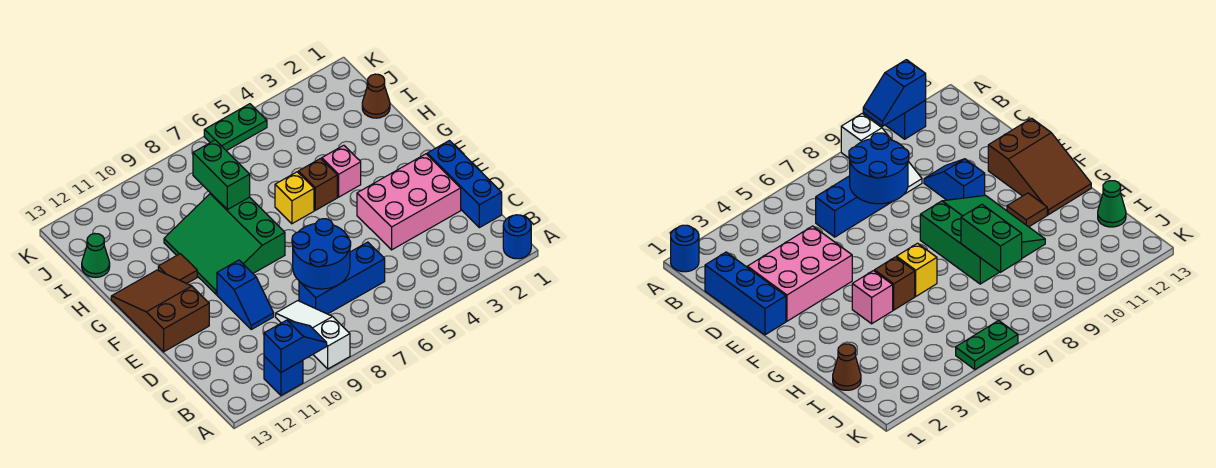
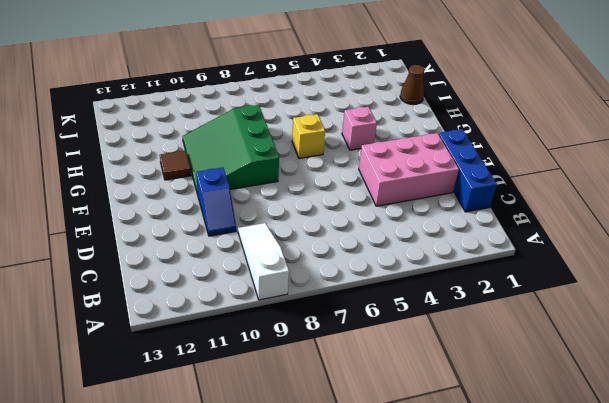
none -> blue 1x1 round brick [503,215,531,259]
none -> blue 1x1 brick [264,356,303,395]
none -> blue 1x3 brick [299,242,385,314]

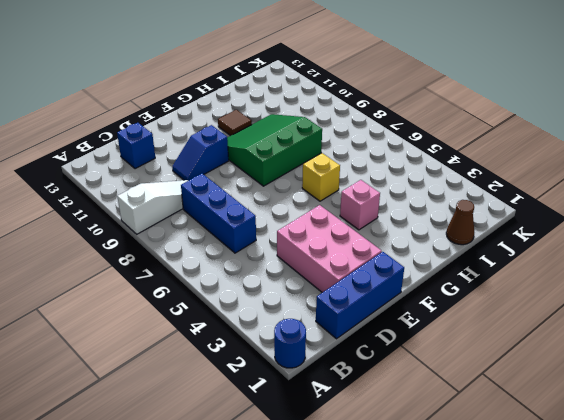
blue 1x1 brick [117,123,155,169] -> blue 1x1 brick moved to [264,356,303,395]
none -> brown 2x3 slope [111,270,209,352]
none -> brown 1x1 brick [298,159,337,210]
none -> green 1x1 cone [82,233,110,277]

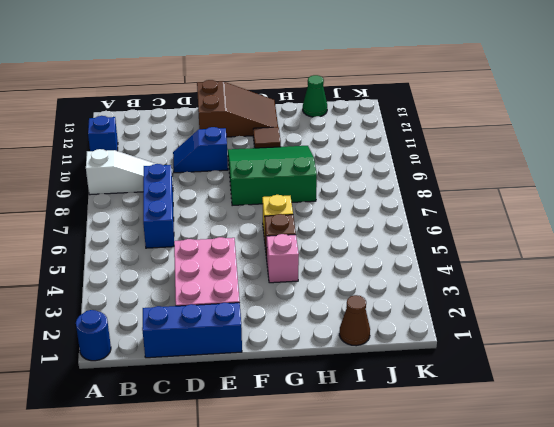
none -> green 1x2 plate [204,104,267,151]
none -> blue 1x2 slope [264,320,327,372]
none -> blue 2x2 round brick [292,219,351,289]

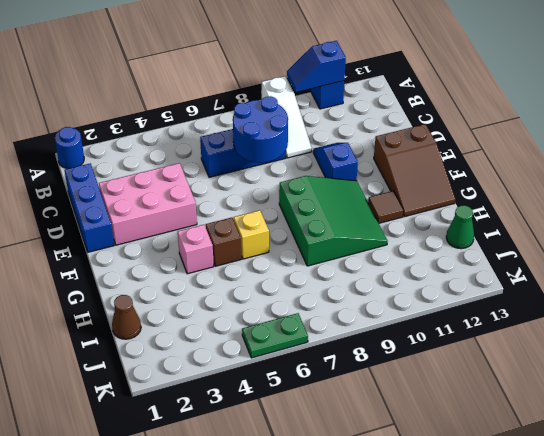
none -> green 1x2 brick [193,140,250,210]

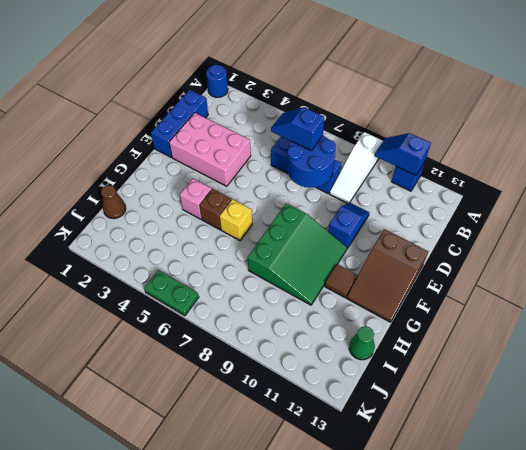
blue 1x2 slope [271,107,325,150] -> none
none -> green 1x2 brick [193,140,250,210]

